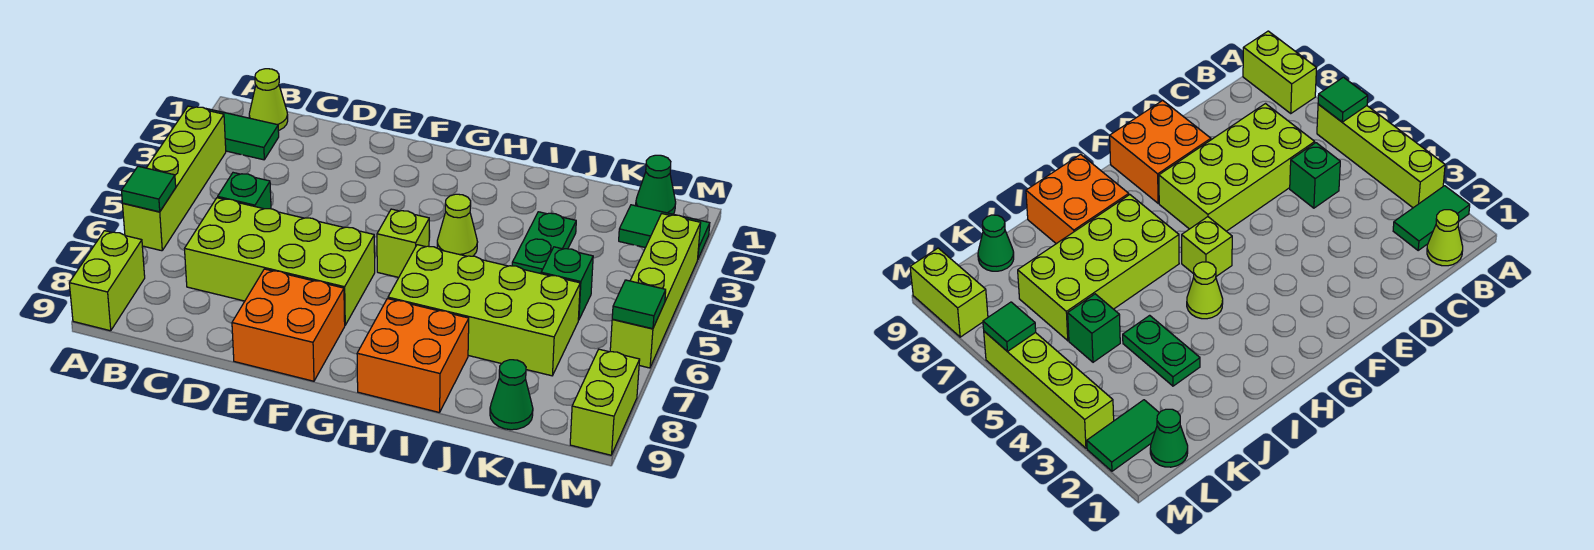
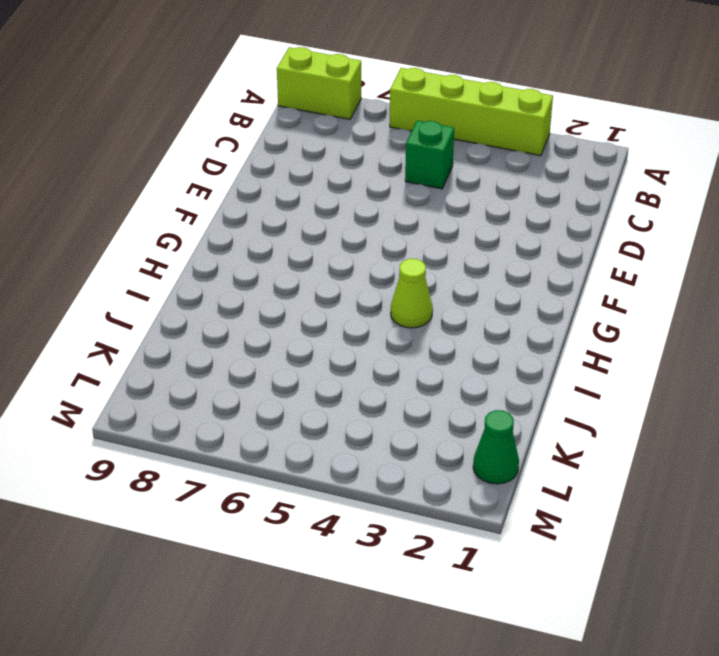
none -> green 1x2 tile [205,108,279,160]
none -> lime 1x1 cone [249,69,288,131]
none -> lime 2x4 brick [185,198,375,325]

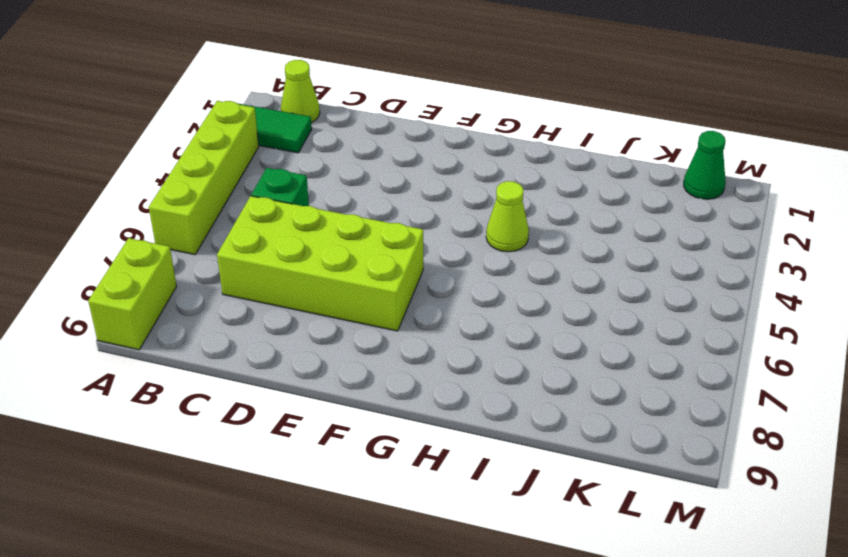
none -> orange 2x2 brick [232,269,345,381]
none -> lime 1x1 brick [377,209,429,277]
none -> lime 2x4 brick [388,245,580,376]

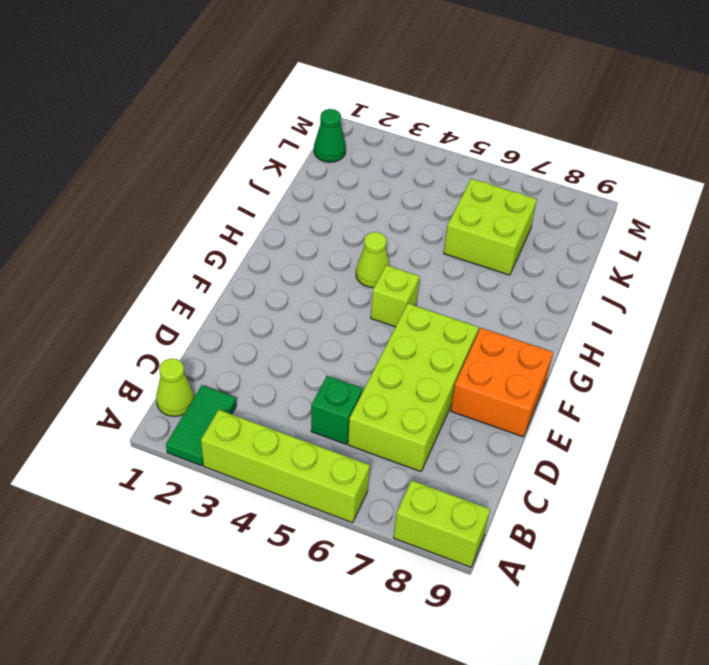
lime 2x2 brick [444,179,537,275] -> lime 2x4 brick [388,245,580,376]
none -> orange 2x2 brick [357,299,469,413]
none -> green 1x2 plate [512,212,576,274]
none -> green 1x1 brick [541,247,593,320]

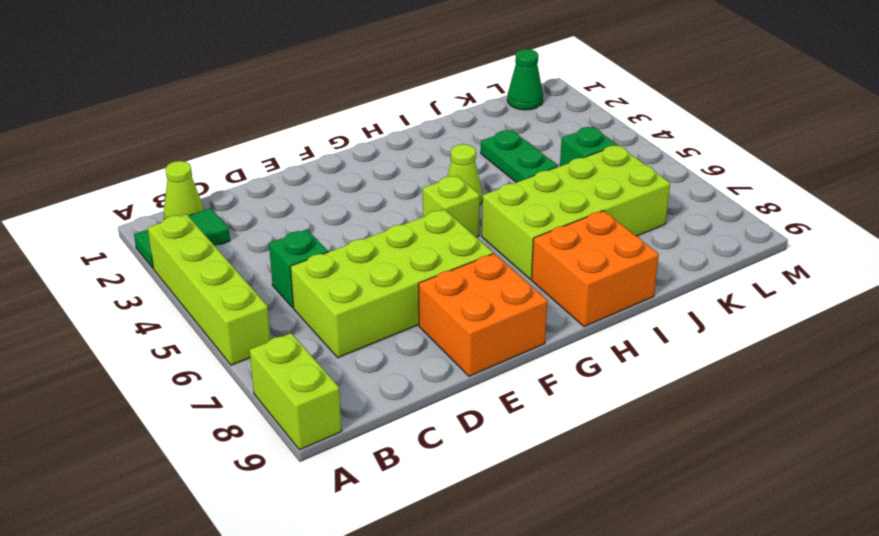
none -> green 1x1 cone [490,360,533,430]
none -> green 1x2 tile [619,205,710,258]
none -> lime 1x4 brick [610,214,701,368]

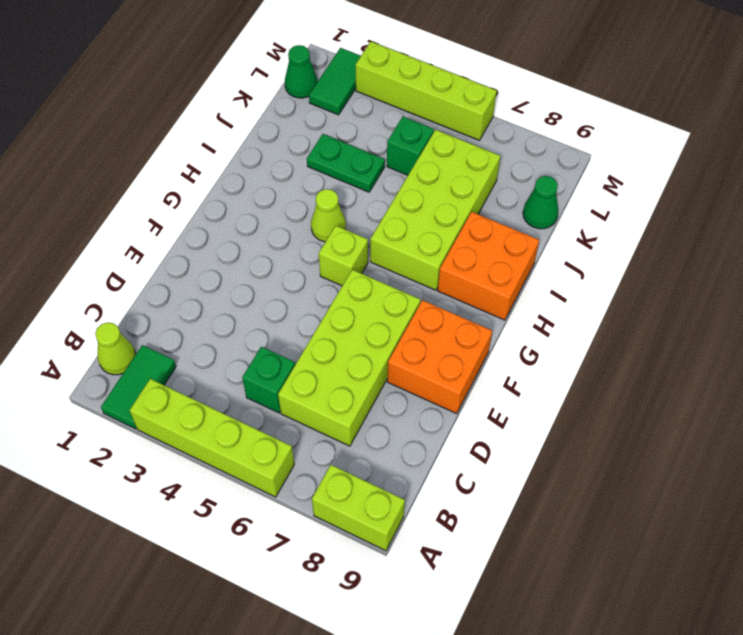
none -> lime 1x2 brick [570,349,640,455]
none -> green 1x1 tile [122,166,176,212]
none -> green 1x1 tile [612,280,666,329]

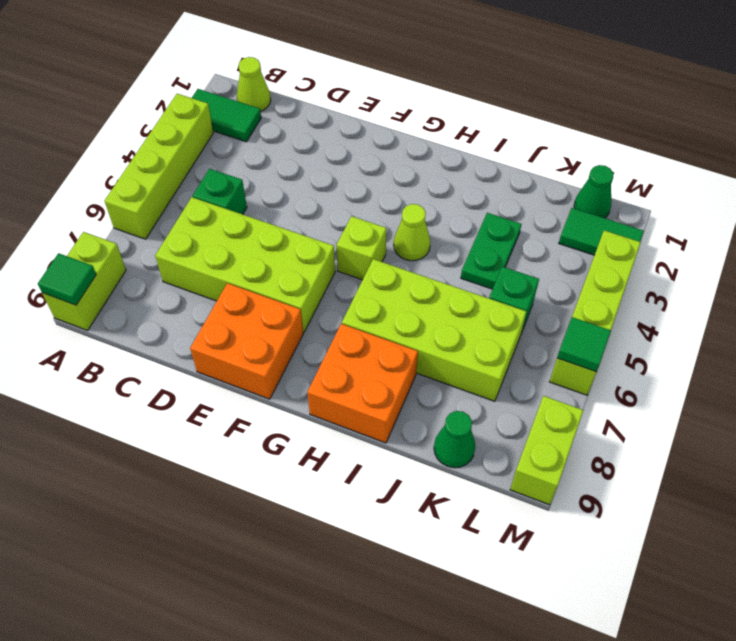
green 1x1 tile [38,253,96,305] -> green 1x1 tile moved to [122,166,176,212]

